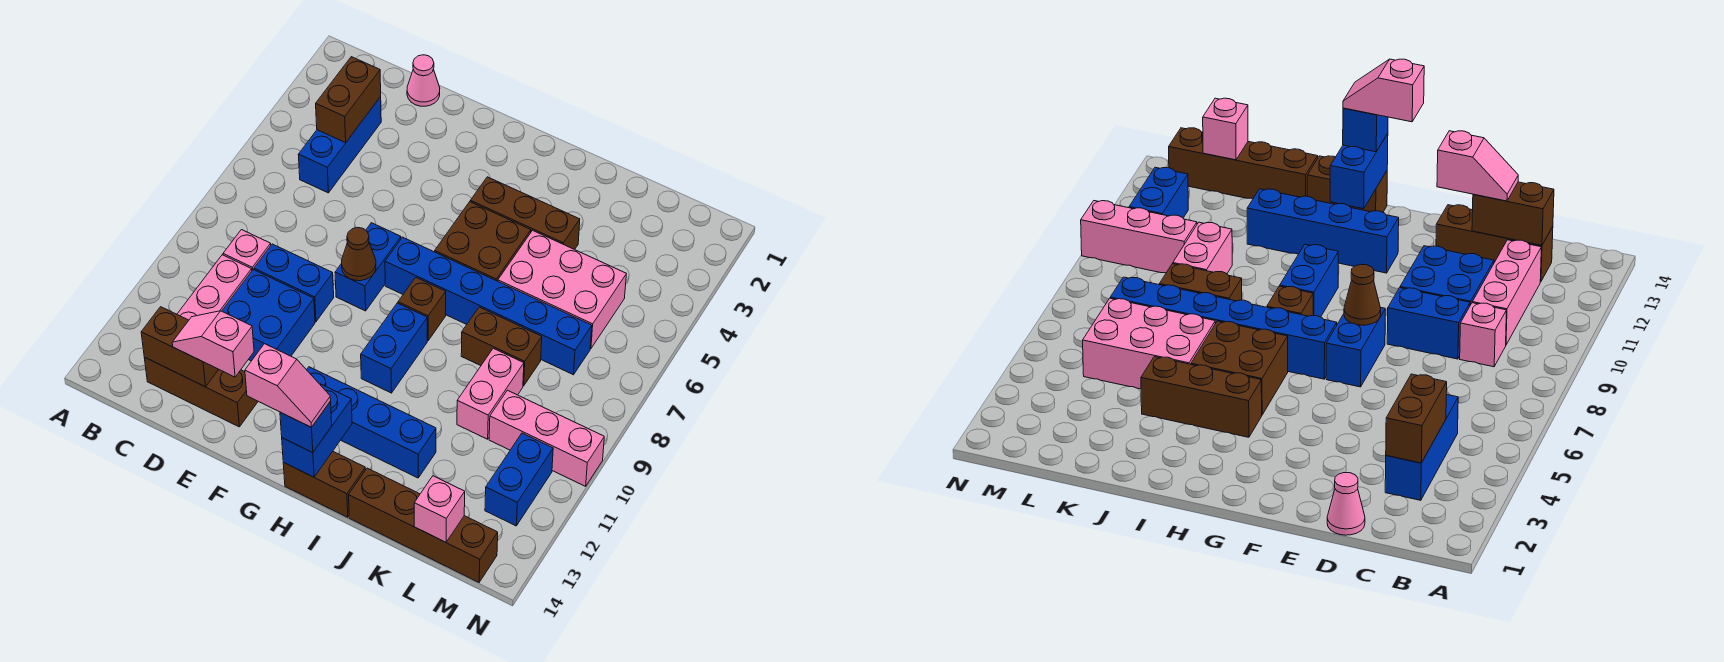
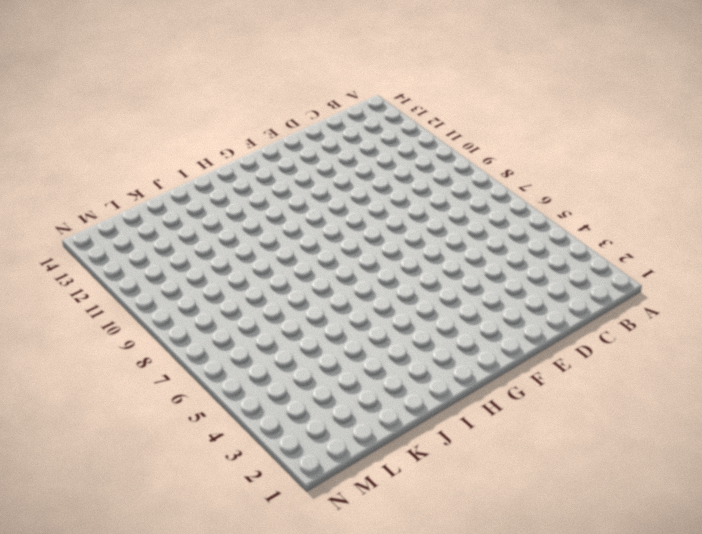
none -> blue 1x3 brick [298,97,381,193]
none -> pink 1x1 brick [223,230,271,270]
none -> pink 1x3 brick [177,255,252,320]

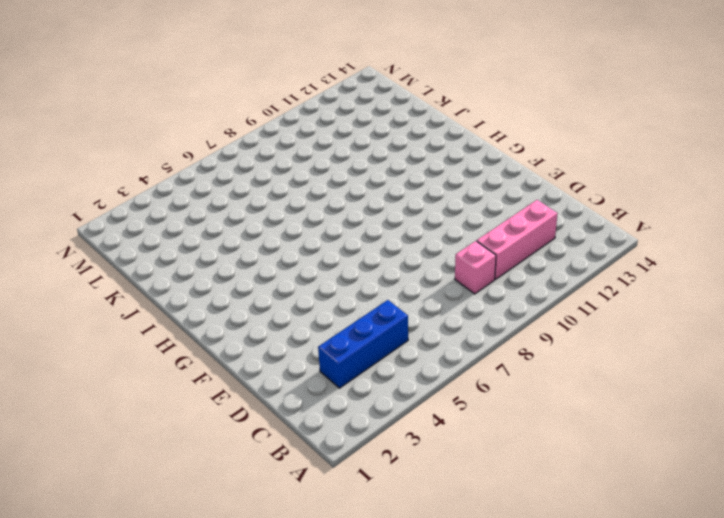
none -> brown 1x3 brick [144,357,258,427]
none -> pink 1x1 cone [407,55,440,106]
none -> blue 1x2 brick [254,244,334,322]

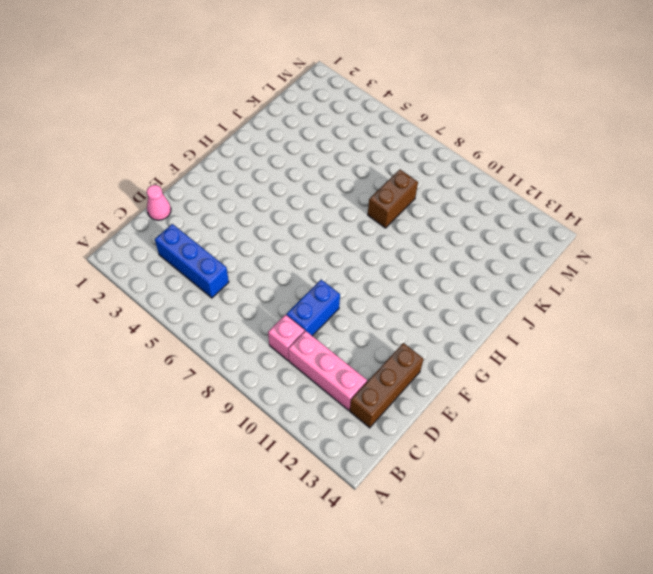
none -> blue 2x2 brick [222,270,315,361]
none -> blue 1x2 brick [335,223,401,311]
none -> blue 1x6 brick [385,237,592,375]

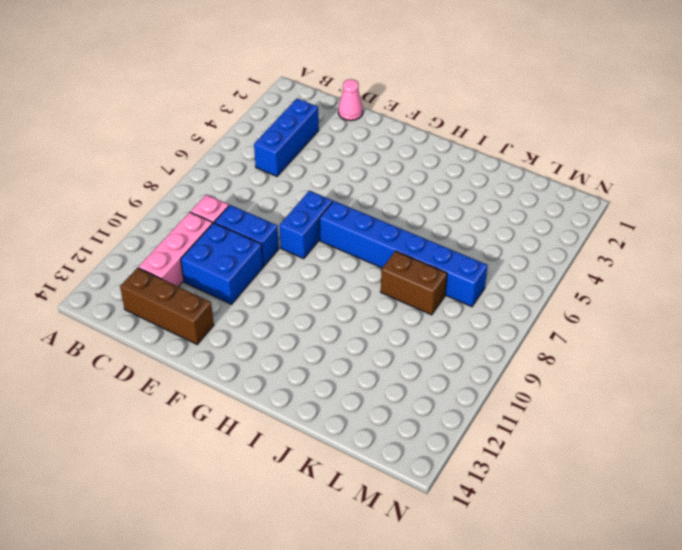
none -> blue 1x4 brick [307,367,436,478]
none -> brown 1x3 brick [470,177,580,250]
none -> brown 2x2 brick [435,202,531,281]

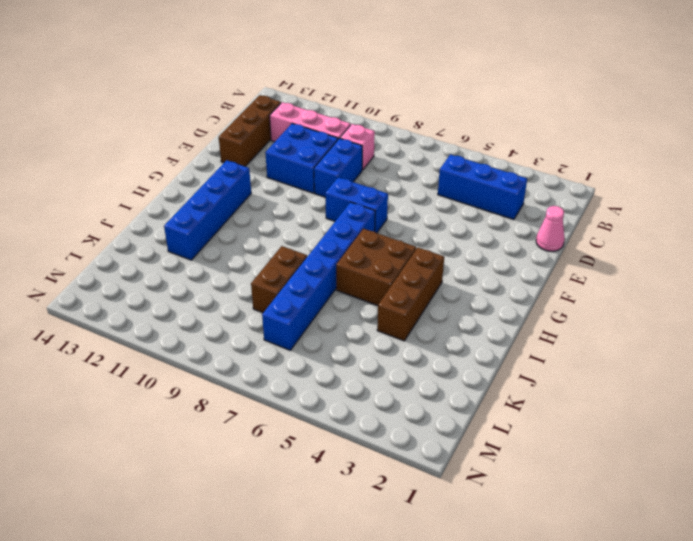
none -> brown 1x1 brick [398,277,446,340]
none -> blue 1x2 brick [361,303,427,393]
none -> brown 1x2 brick [283,452,365,517]

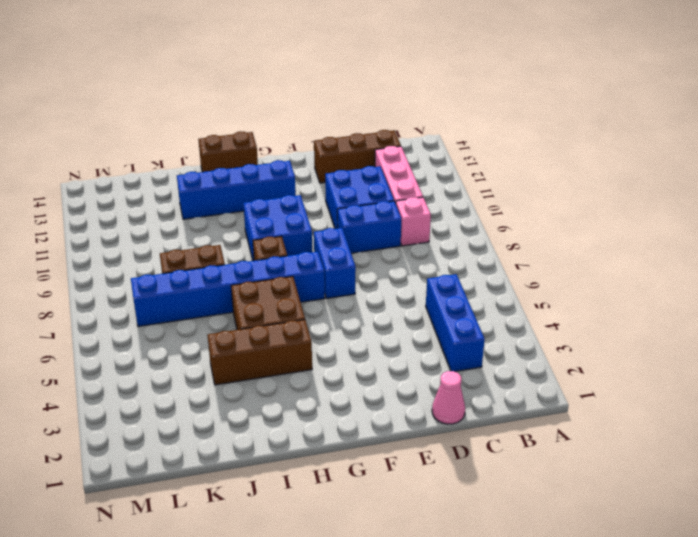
blue 2x2 brick [243,195,313,261] -> blue 1x2 brick [361,303,427,393]
none -> pink 2x3 brick [498,230,626,349]
none -> brown 1x4 brick [349,468,498,582]
none -> pink 1x2 brick [457,348,524,439]

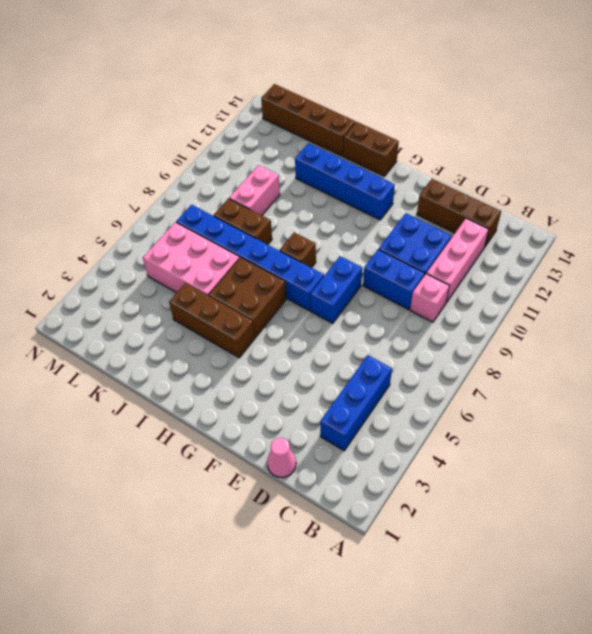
none -> blue 1x2 brick [361,303,427,393]
none -> pink 1x3 brick [489,390,604,486]
none -> blue 1x2 brick [485,433,553,526]

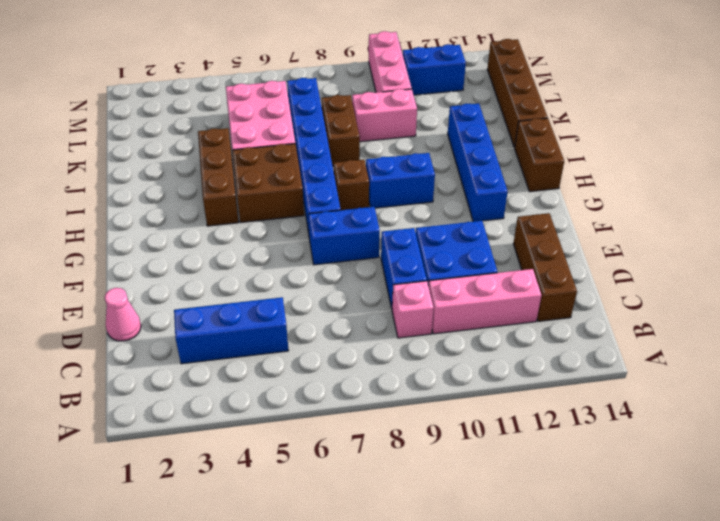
none -> brown 1x2 brick [316,57,381,143]
none -> brown 1x2 brick [141,307,219,387]
none -> brown 1x1 cone [341,228,376,281]

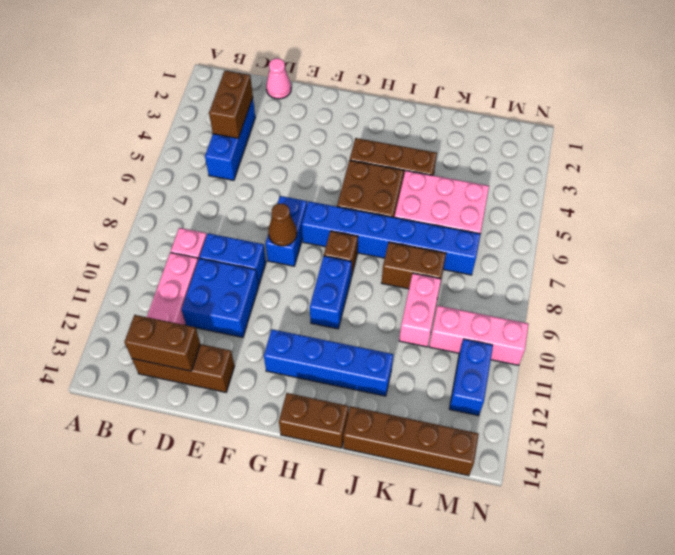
none -> blue 1x2 brick [282,384,352,477]
none -> pink 1x1 brick [414,476,465,542]
none -> pink 1x2 slope [172,311,254,377]

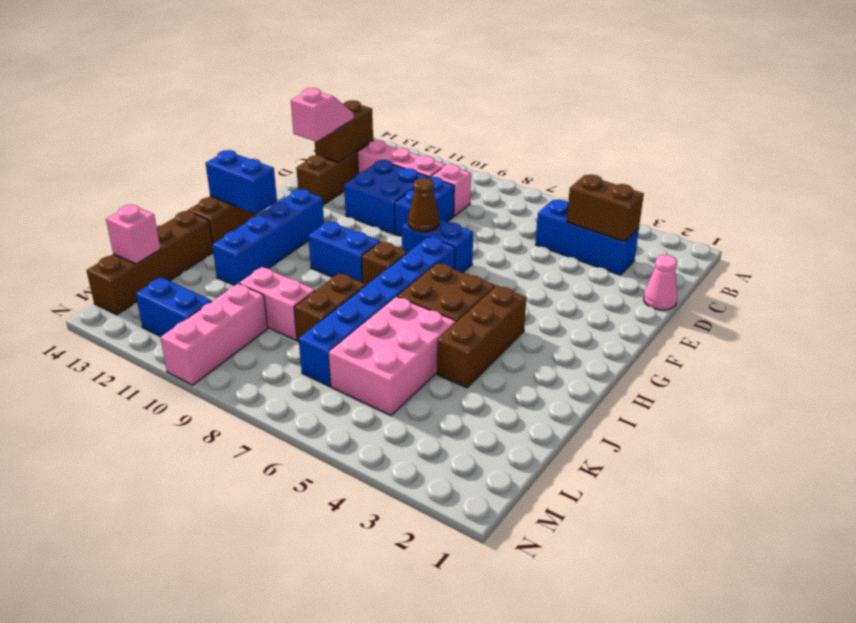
none -> blue 1x1 brick [280,401,332,453]
none -> pink 1x2 slope [245,344,331,427]

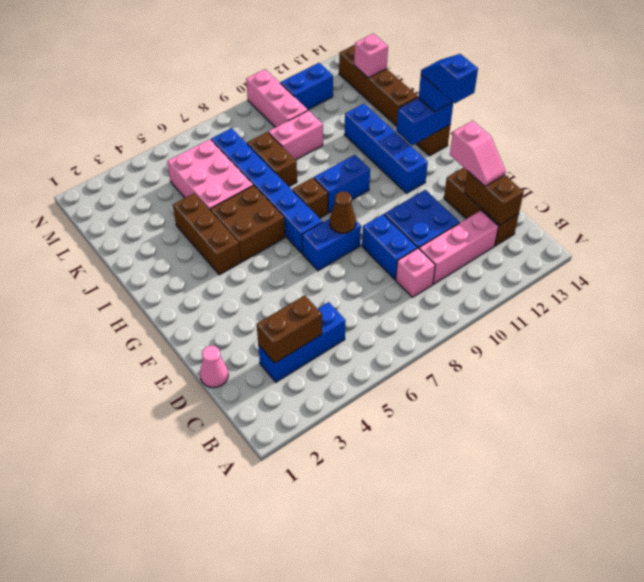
blue 1x2 slope [421,54,478,103] -> pink 1x2 slope [245,344,331,427]

